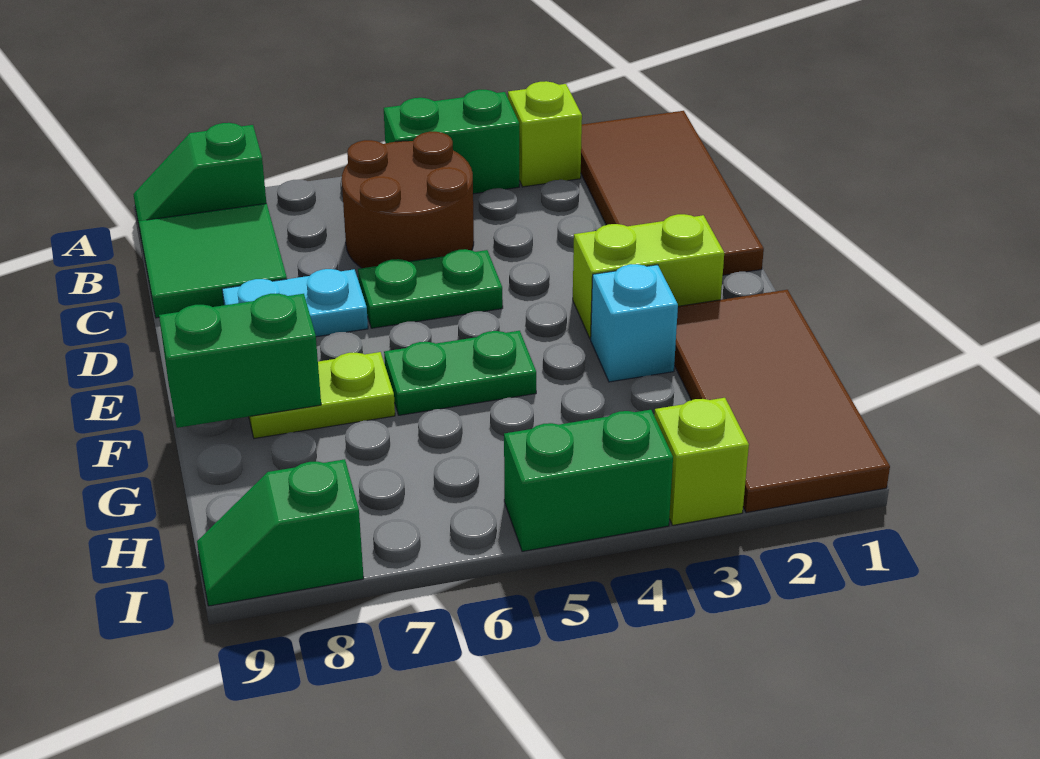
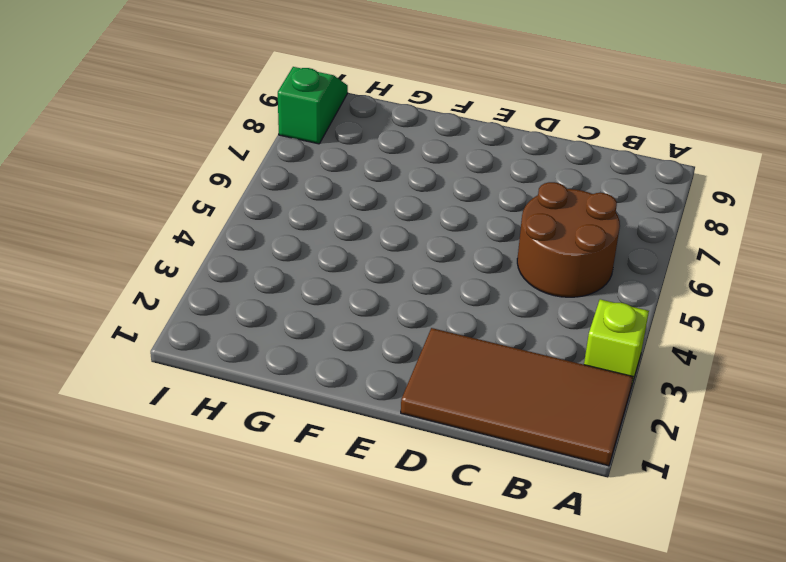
none -> green 1x2 brick [384,90,519,194]
none -> green 1x2 slope [133,123,266,235]
none -> green 2x2 tile [139,203,287,318]

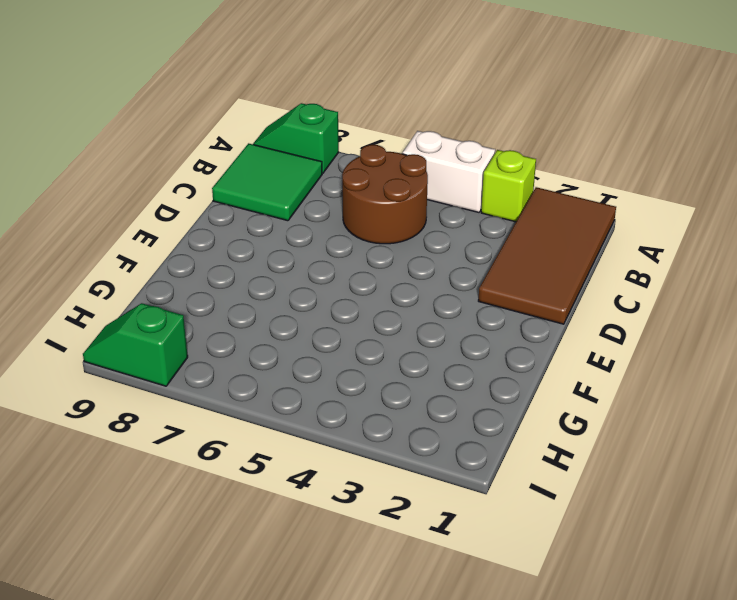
white 1x2 brick [403,131,495,212] -> green 1x2 brick [384,90,519,194]
none -> green 1x2 plate [358,249,503,328]
none -> cyan 1x2 plate [222,269,368,337]
none -> lime 1x2 brick [573,214,724,339]

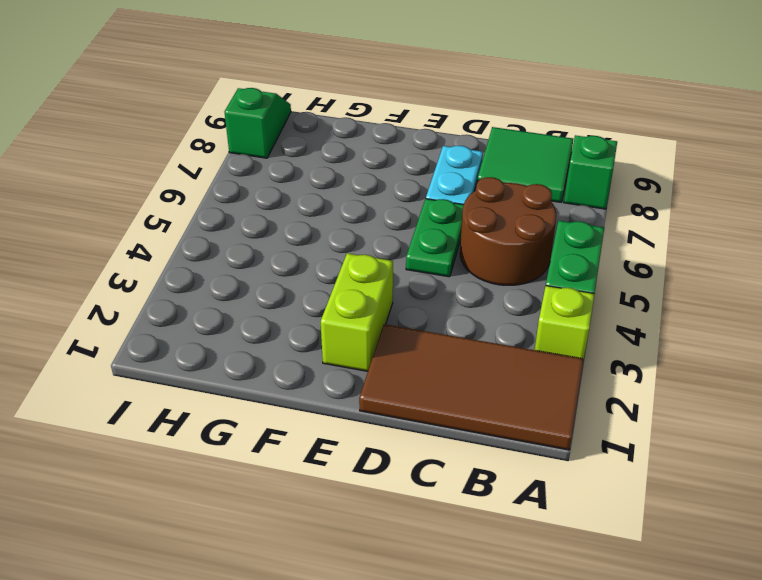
none -> brown 2x4 tile [674,290,890,513]
none -> cyan 1x1 brick [591,264,678,382]
none -> green 1x2 plate [384,331,536,415]

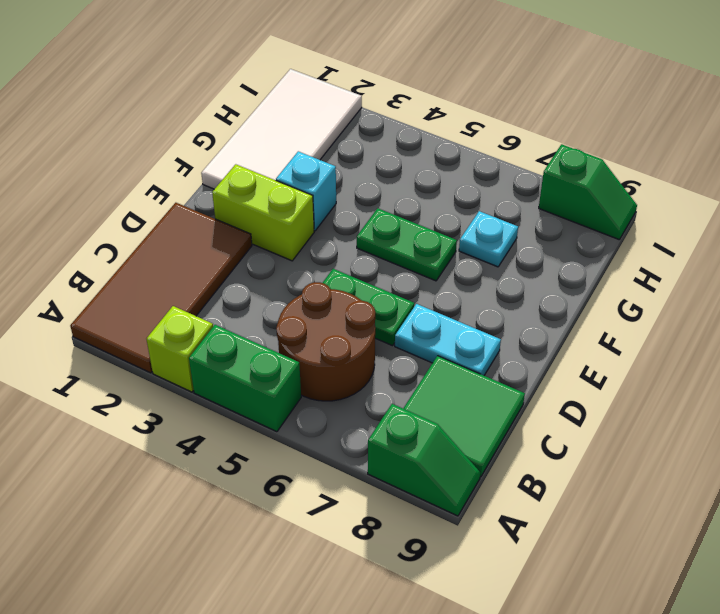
white 2x4 tile [201,69,362,189] -> brown 2x4 tile [674,290,890,513]
cyan 1x1 plate [459,211,518,267] -> none
none -> lime 1x2 plate [249,352,395,438]
none -> lime 1x1 brick [654,398,749,525]
none -> green 1x2 brick [504,410,673,552]

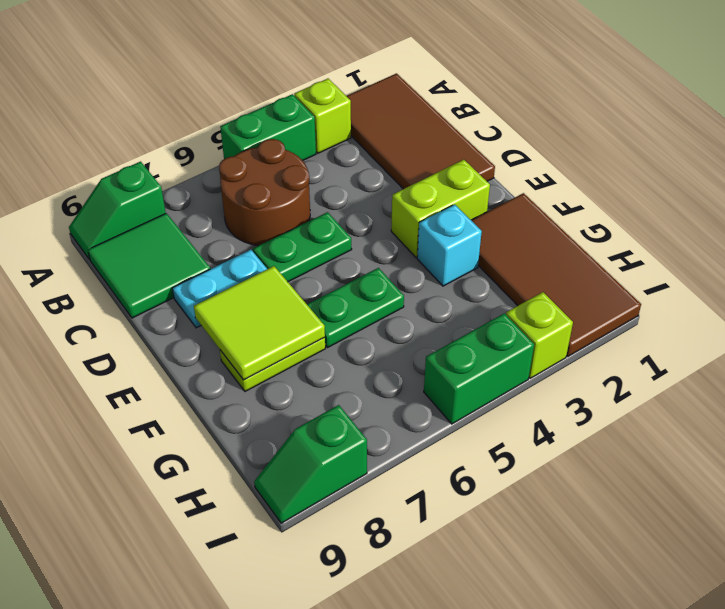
lime 2x2 tile [194,266,325,380] -> green 1x2 brick [159,294,321,428]

